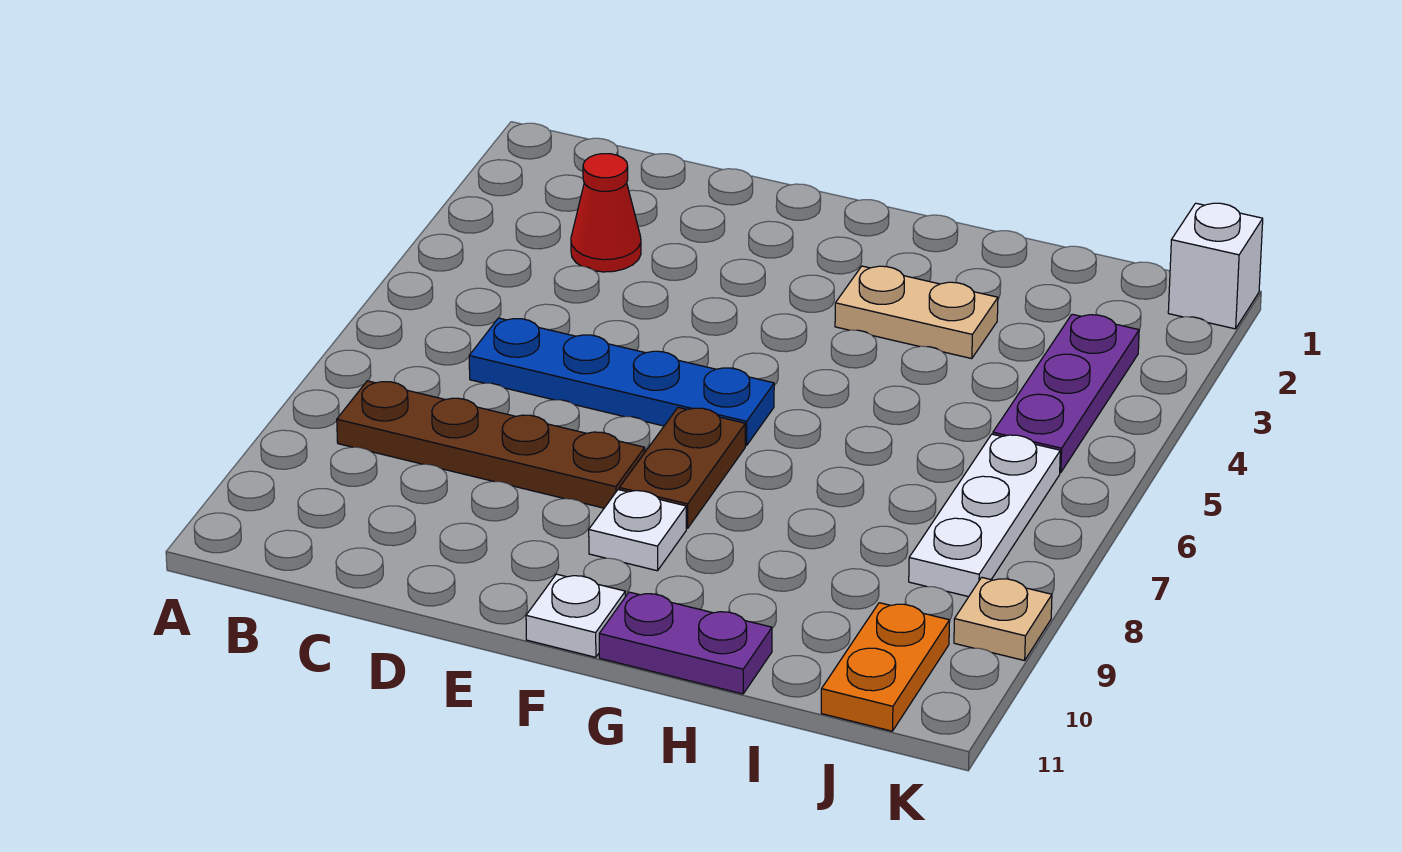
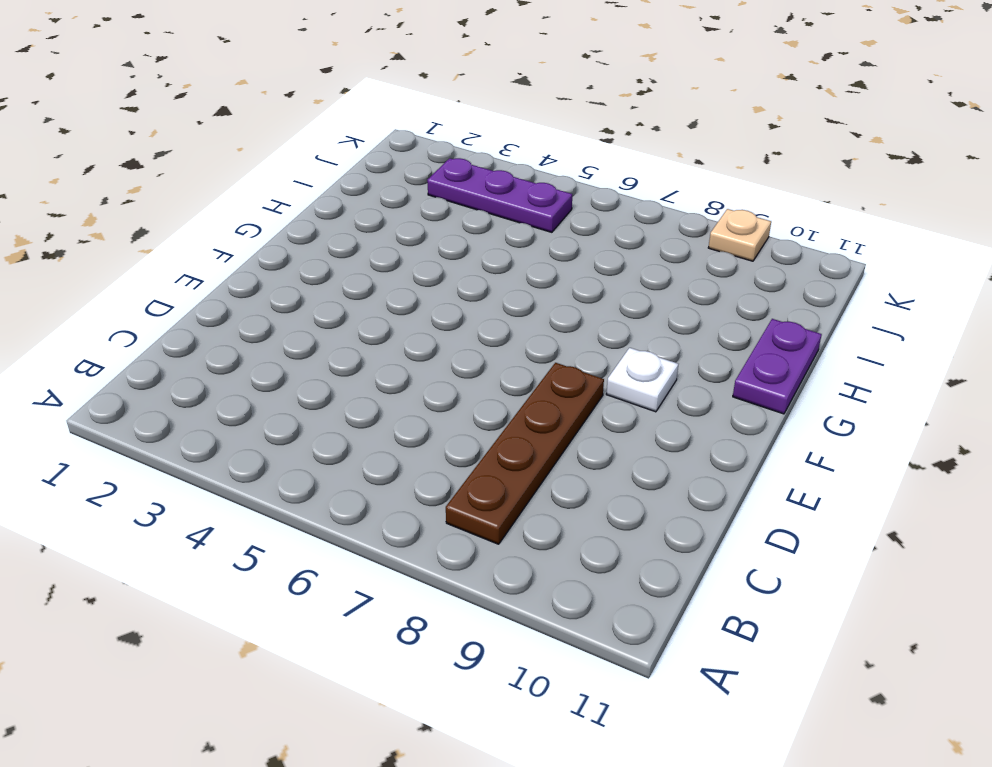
none -> red 1x1 cone [571,154,641,272]
none -> blue 1x4 plate [469,318,774,446]
none -> brown 1x2 plate [619,407,745,528]

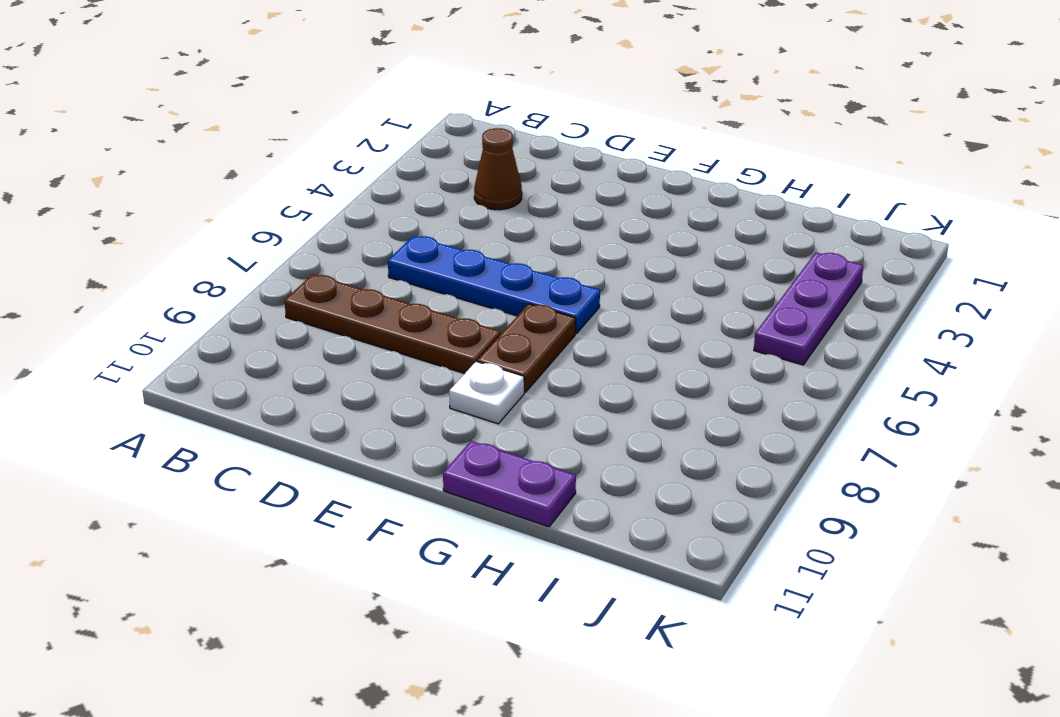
brown 1x1 cone [474,128,522,210] -> red 1x1 cone [571,154,641,272]
none -> white 1x1 plate [526,574,625,657]
none -> tan 1x2 plate [835,266,998,359]
none -> white 1x3 plate [909,434,1060,597]

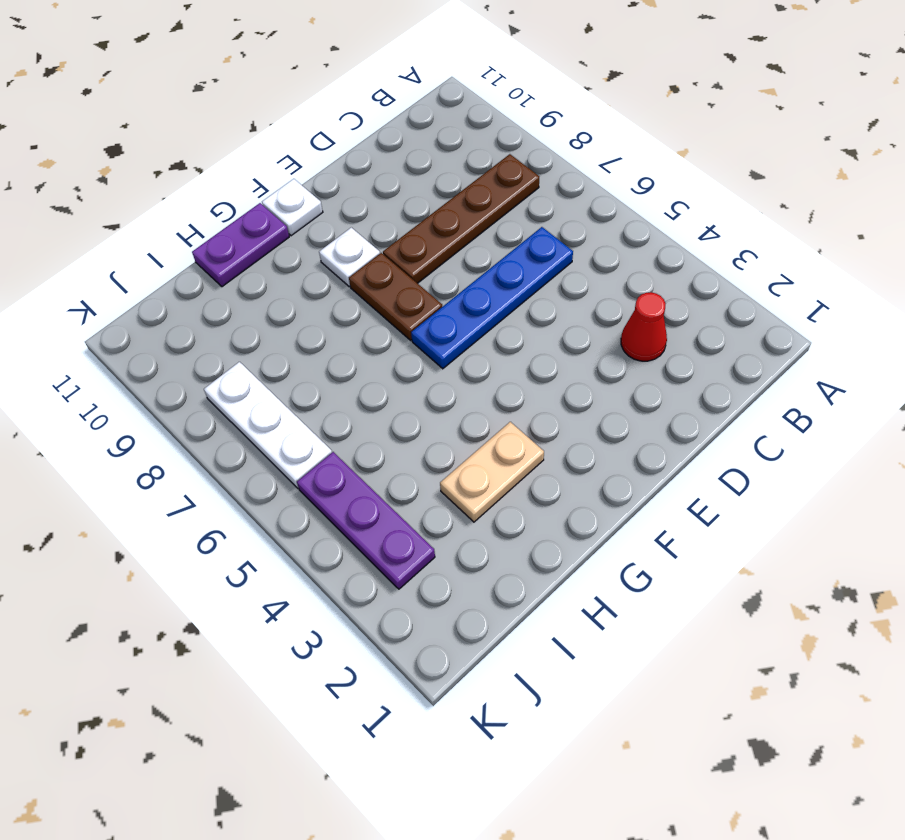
none -> orange 1x2 plate [821,603,950,731]
none -> white 1x1 brick [1168,203,1263,329]
none -> tan 1x1 plate [954,577,1052,661]

